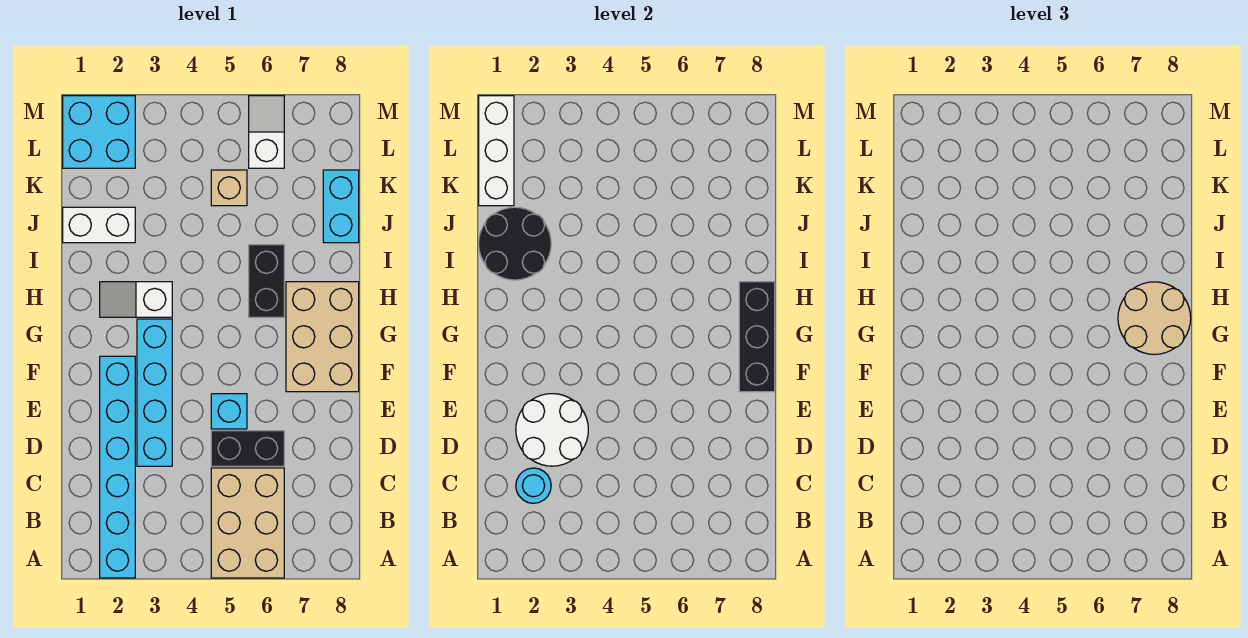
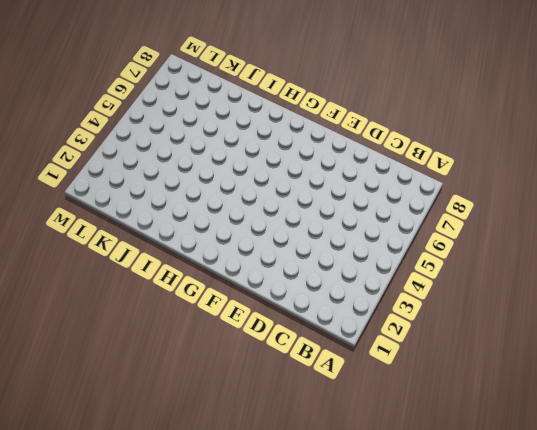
none -> cyan 1x6 brick [100,356,135,578]
none -> tan 2x3 brick [211,468,284,578]
none -> cyan 1x4 brick [137,319,172,466]

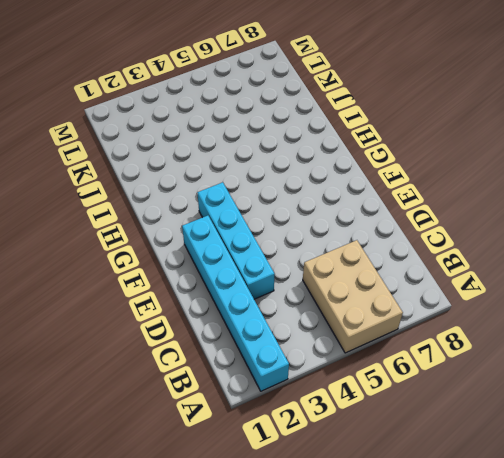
none -> black 1x2 brick [211,431,284,466]
none -> cyan 1x1 brick [211,394,247,429]
none -> tan 2x3 brick [286,282,359,392]

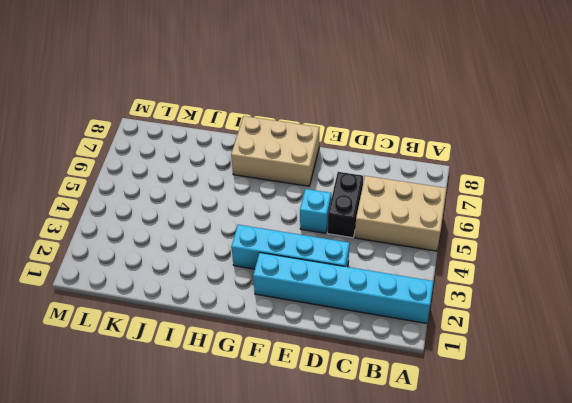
none -> white 1x2 slope [100,282,172,317]
none -> black 1x2 brick [249,245,284,317]
none -> white 1x2 brick [63,207,135,243]

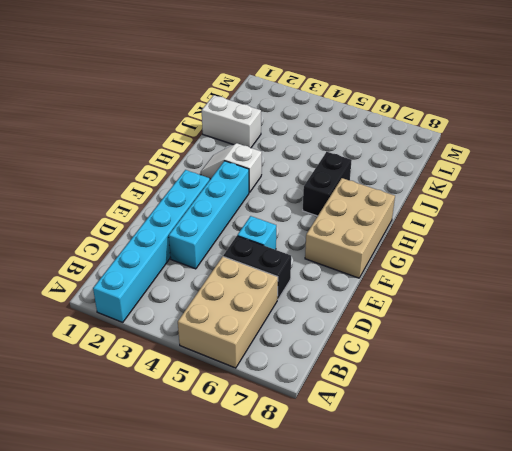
none -> cyan 1x2 brick [323,170,359,243]
none -> tan 1x1 brick [211,170,247,206]
none -> cyan 2x2 brick [63,96,135,168]

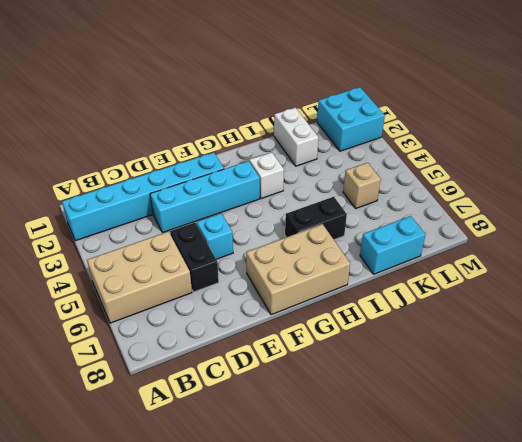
none -> white 1x2 slope [249,96,284,168]
none -> cyan 1x1 round brick [516,468,551,503]
none -> white 2x2 round brick [516,394,588,466]

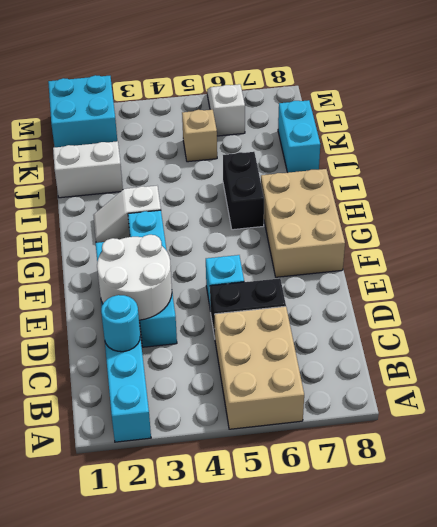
none -> black 1x3 brick [739,282,775,392]
none -> black 2x2 round brick [479,207,551,280]
none -> white 1x3 brick [479,96,514,206]

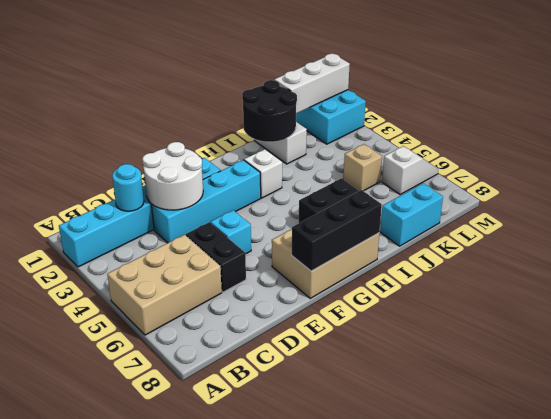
none -> tan 2x2 round brick [1118,282,1191,355]

